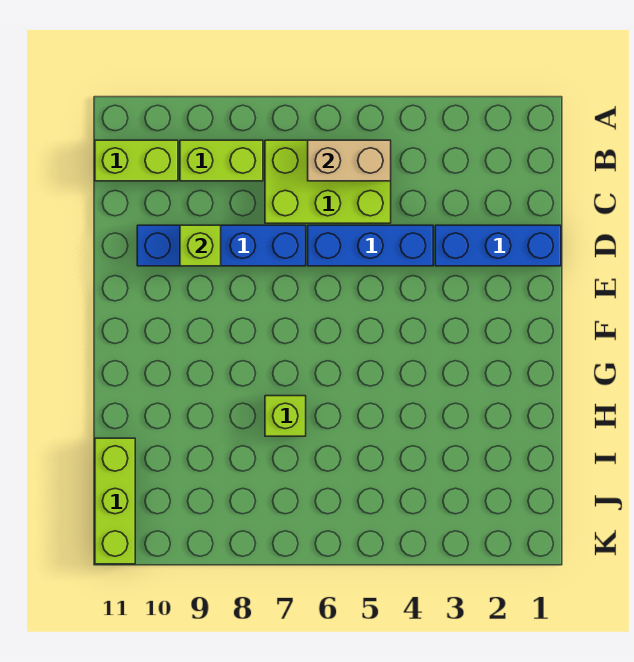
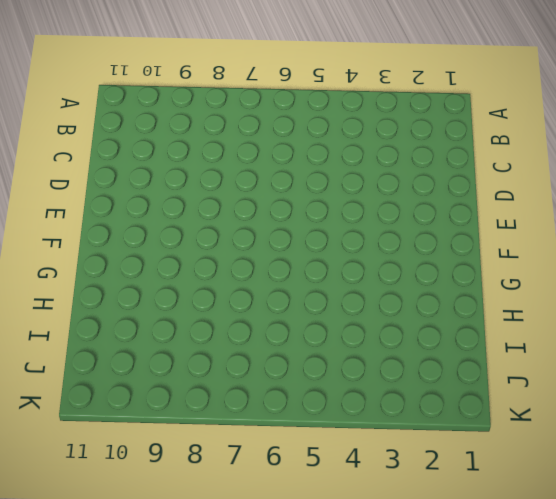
none -> lime 2x3 brick [265,140,391,223]
none -> lime 1x2 brick [180,140,263,181]

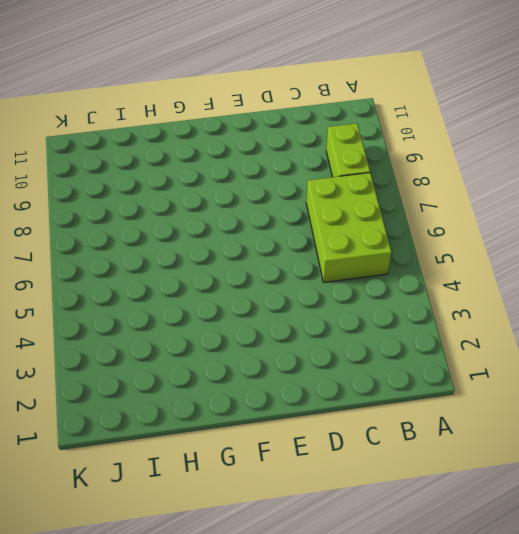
none -> lime 1x2 brick [95,140,178,181]
none -> blue 1x3 brick [435,225,561,266]

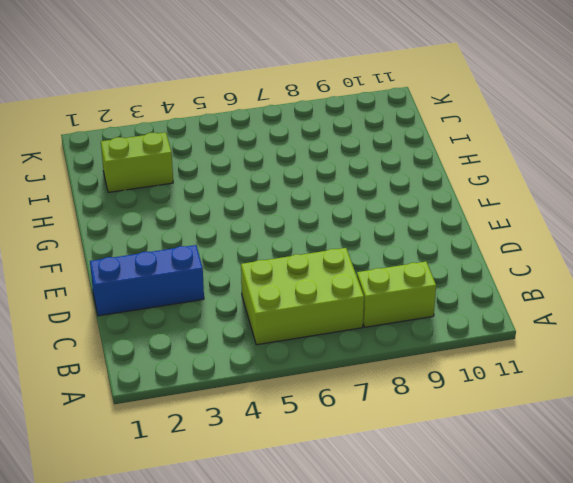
lime 1x2 brick [101,132,173,192] -> lime 1x2 brick moved to [95,140,178,181]
none -> blue 1x3 brick [308,225,433,266]
none -> blue 1x4 brick [137,225,306,266]

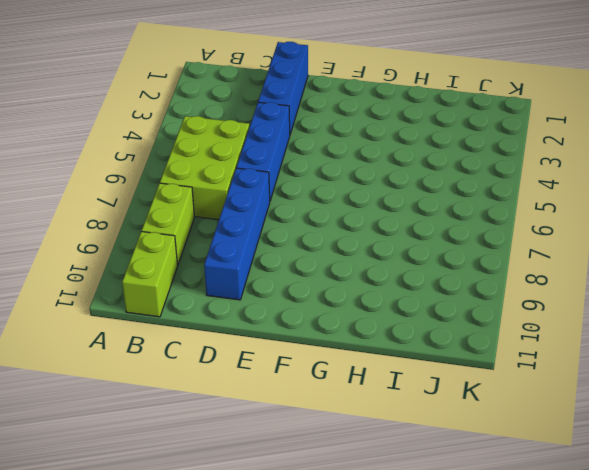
none -> lime 1x1 brick [265,396,306,436]
none -> lime 1x3 brick [95,438,135,564]

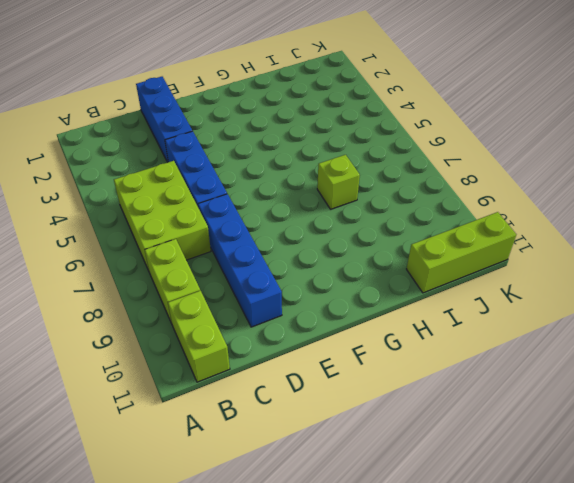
none -> tan 1x2 brick [308,140,391,181]
none -> lime 1x1 brick [180,225,221,266]

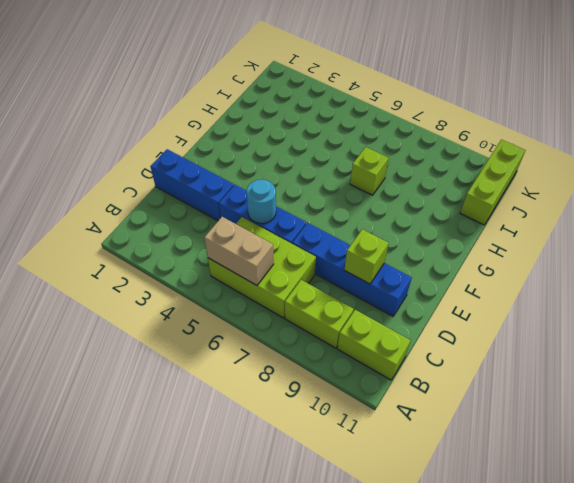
cyan 1x1 round brick [246,180,276,224] -> none

